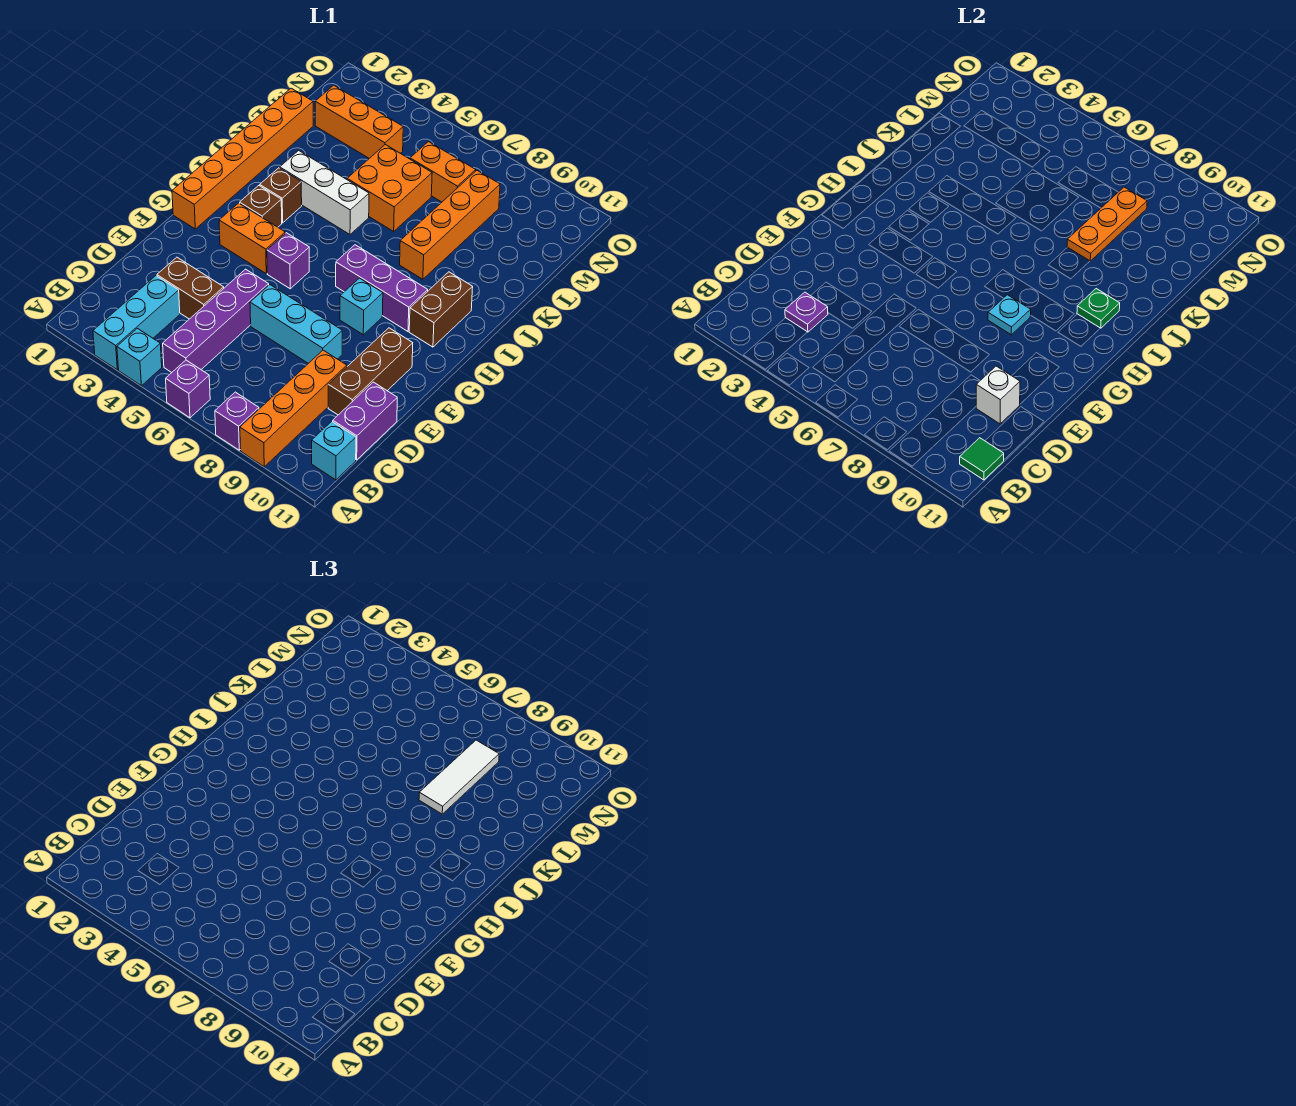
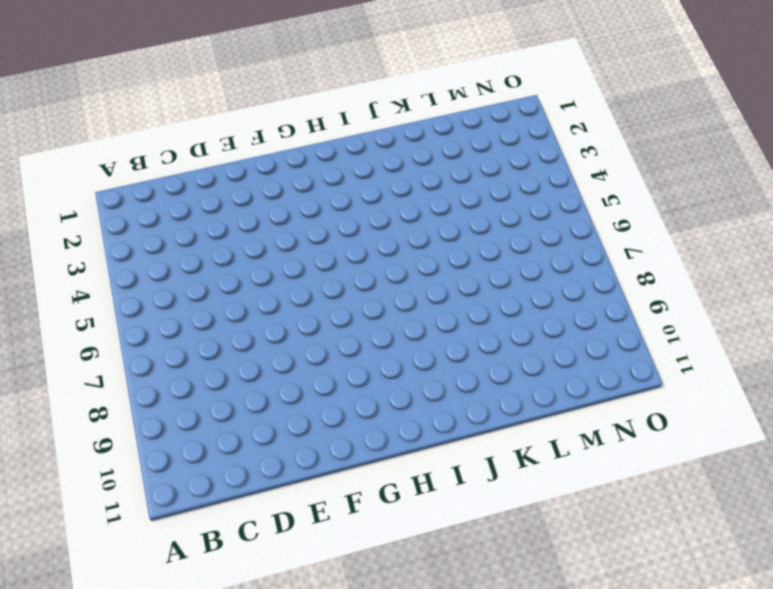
none -> cyan 1x3 brick [93,276,180,370]
none -> cyan 1x1 brick [117,329,162,386]
none -> purple 1x1 brick [166,360,210,418]
none -> purple 1x1 brick [215,392,259,450]

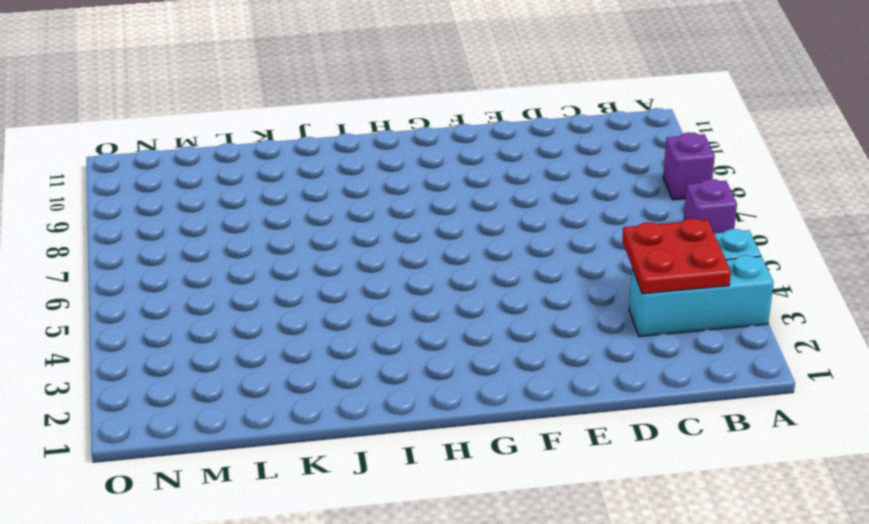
red 2x2 plate [622,218,731,294] -> purple 1x1 plate [785,292,828,332]
none -> orange 1x4 brick [240,350,347,467]
none -> purple 1x4 brick [163,269,269,373]
none -> cyan 1x1 brick [312,421,356,480]
none -> purple 1x2 brick [333,382,397,460]

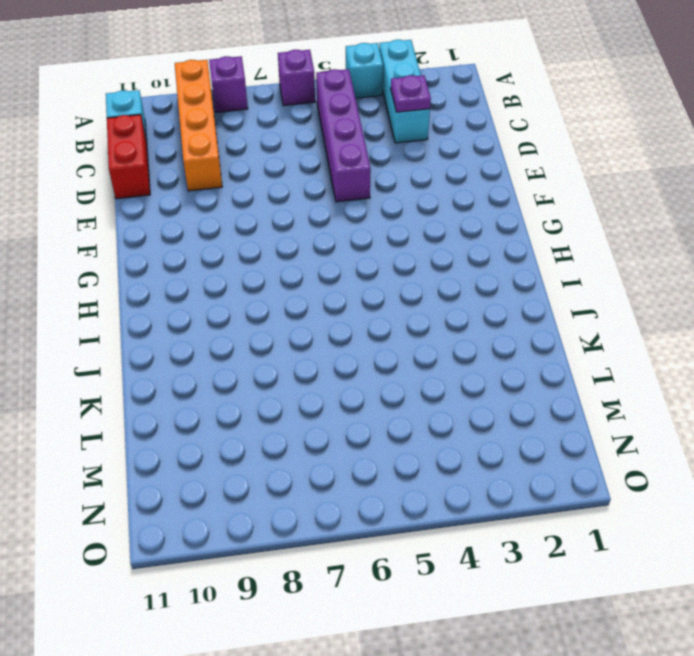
red 1x2 brick [107,115,150,199] -> purple 1x2 brick [333,382,397,460]
none -> brown 1x2 brick [157,257,224,319]
none -> brown 1x3 brick [328,328,413,415]
none -> cyan 1x3 brick [250,285,342,363]
none -> orange 1x6 brick [172,88,313,229]

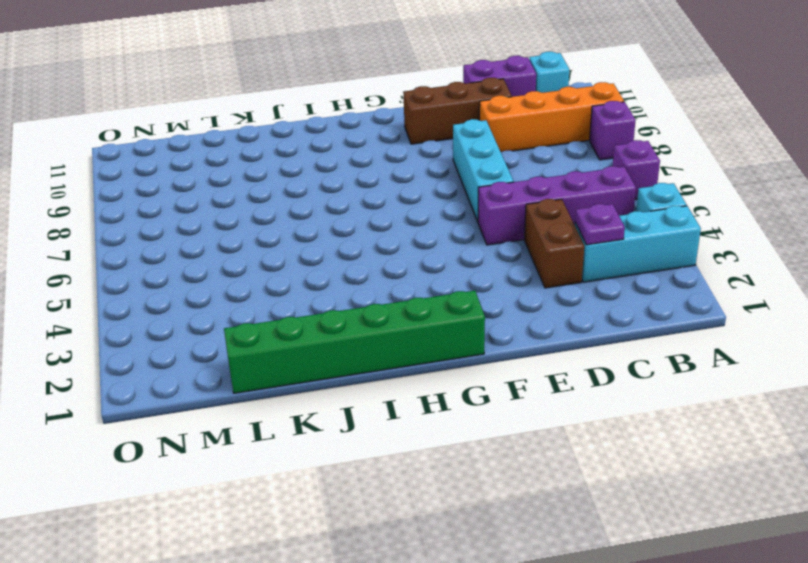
green 1x6 brick [224,291,485,393] -> orange 1x6 brick [172,88,313,229]
none -> orange 1x2 brick [219,203,285,273]
none -> purple 1x1 brick [267,233,309,289]
none -> cyan 1x1 brick [340,278,383,335]
none -> brown 1x1 brick [240,186,282,227]

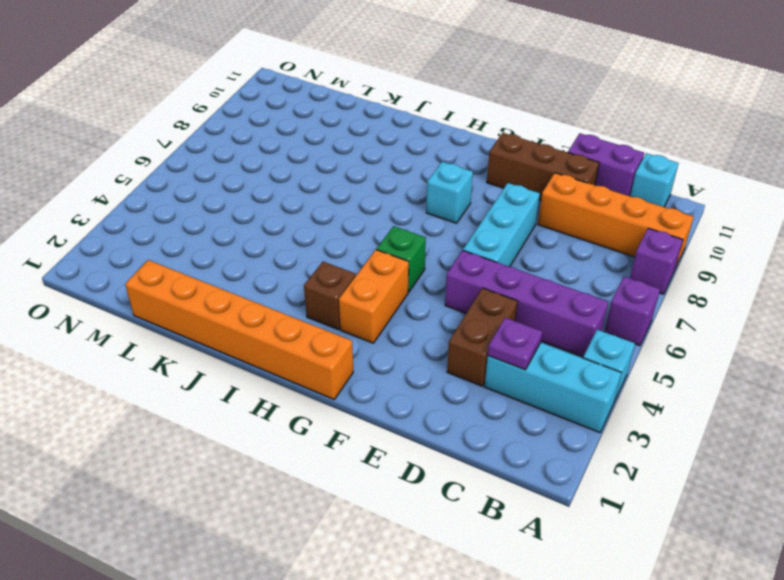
green 1x1 brick [377,226,426,292] -> purple 1x1 brick [267,233,309,289]
none -> purple 1x3 brick [336,245,428,331]
none -> brown 1x2 brick [409,272,473,347]
none -> brown 1x1 brick [260,168,302,223]
none -> white 1x3 brick [280,150,369,234]

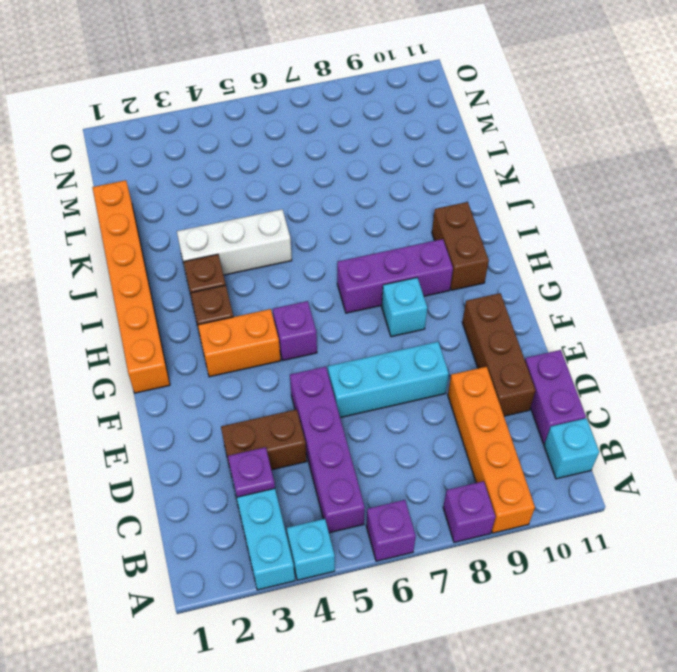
none -> orange 1x4 brick [400,171,500,279]
none -> orange 2x2 brick [347,145,432,231]
none -> orange 1x3 brick [315,85,403,158]
none -> orange 1x2 brick [410,142,476,202]

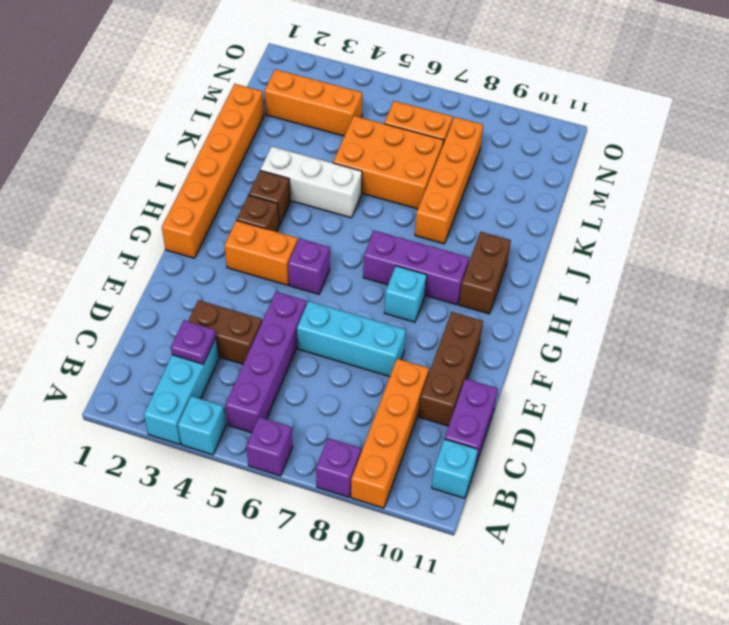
orange 2x3 brick [333,116,444,209] -> orange 2x2 brick [347,145,432,231]
none -> green 1x1 tile [960,438,1004,480]
none -> white 1x1 brick [976,366,1020,424]
none -> cyan 1x1 plate [988,295,1031,335]
none -> green 1x1 plate [1077,289,1120,328]

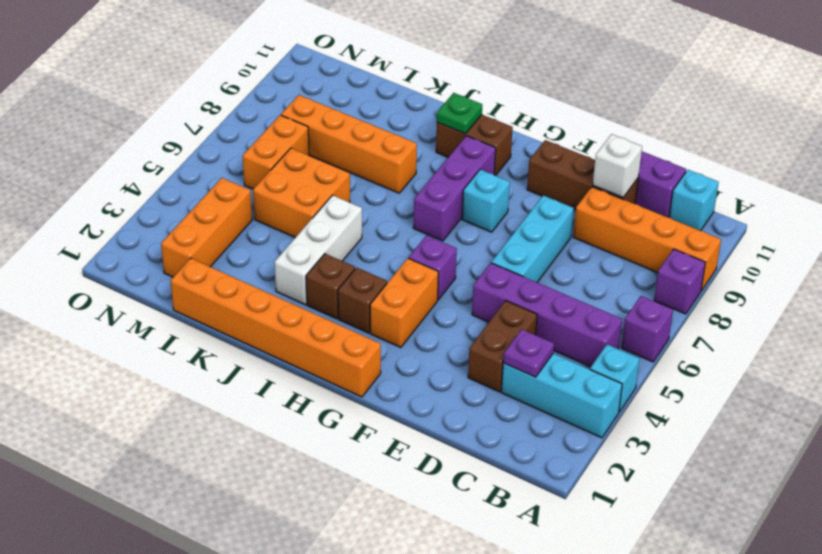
none -> green 1x1 tile [960,438,1004,480]
none -> cyan 1x1 plate [988,295,1031,335]
none -> orange 1x3 plate [1067,187,1147,261]
none -> white 1x3 tile [419,740,499,814]

